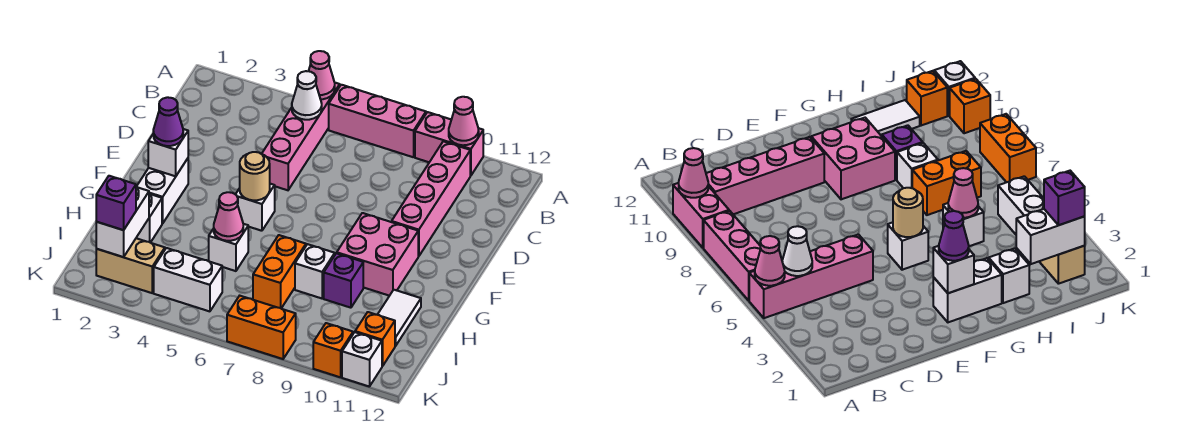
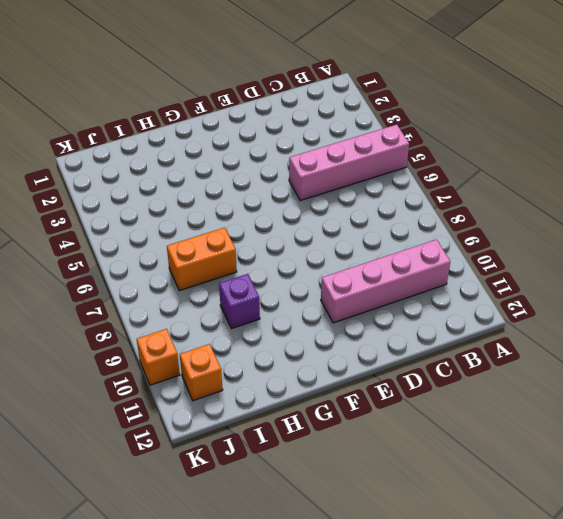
none -> pink 1x3 brick [329,85,426,157]
none -> pink 1x2 brick [415,112,483,176]
none -> white 1x2 brick [136,158,188,223]

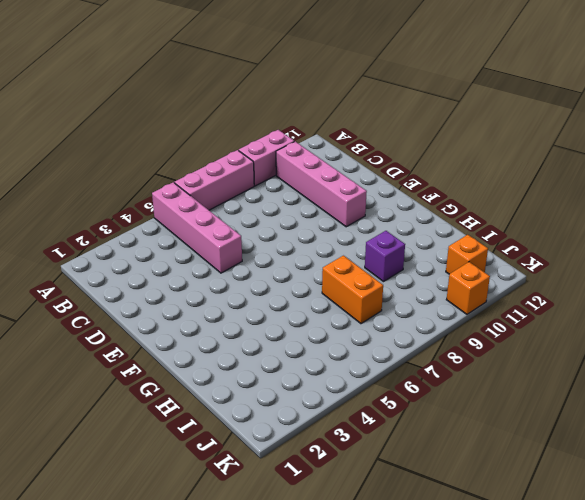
none -> white 1x2 brick [136,158,188,223]
none -> white 1x1 brick [236,184,275,231]
none -> pink 2x2 brick [337,213,418,296]

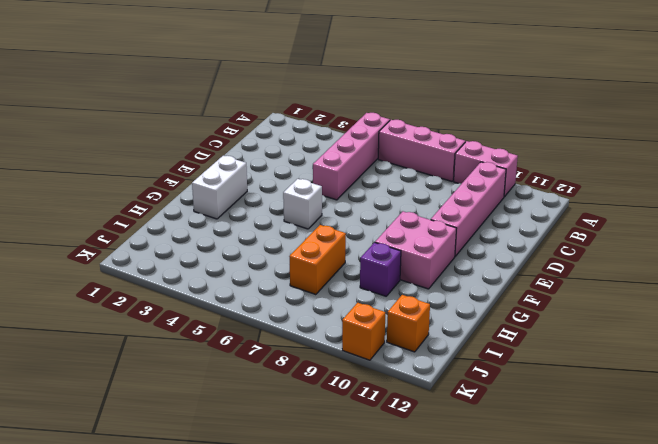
none -> white 1x1 brick [136,194,162,243]
none -> white 1x1 brick [209,224,248,271]
none -> white 1x1 brick [295,244,335,298]

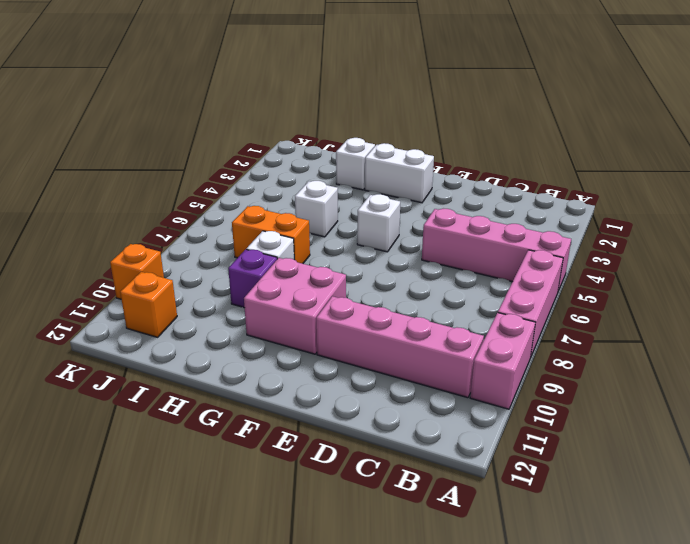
none -> white 1x2 tile [377,290,421,346]
none -> tan 1x2 brick [96,238,165,293]
none -> white 1x2 brick [154,248,222,311]

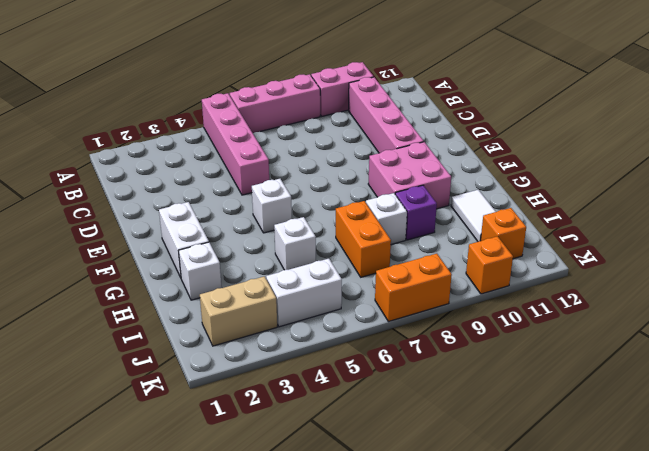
none -> white 1x1 brick [342,332,382,387]
none -> pink 1x1 cone [309,51,335,99]
none -> pink 1x1 cone [449,97,479,145]

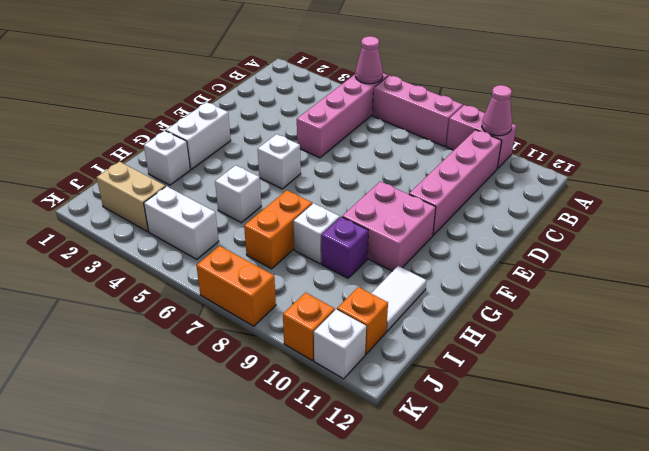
none -> white 1x1 cone [292,71,322,120]
none -> white 1x1 brick [148,129,188,176]
none -> tan 1x1 round brick [240,152,270,200]

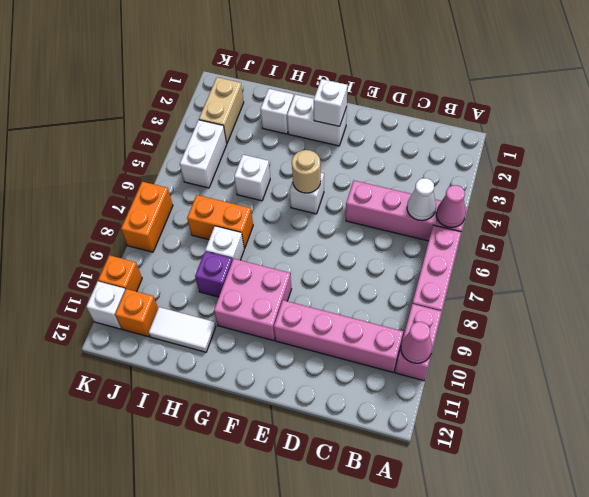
none -> pink 1x1 cone [214,192,243,241]
none -> white 1x2 brick [96,187,149,257]
none -> purple 1x1 cone [153,97,183,146]

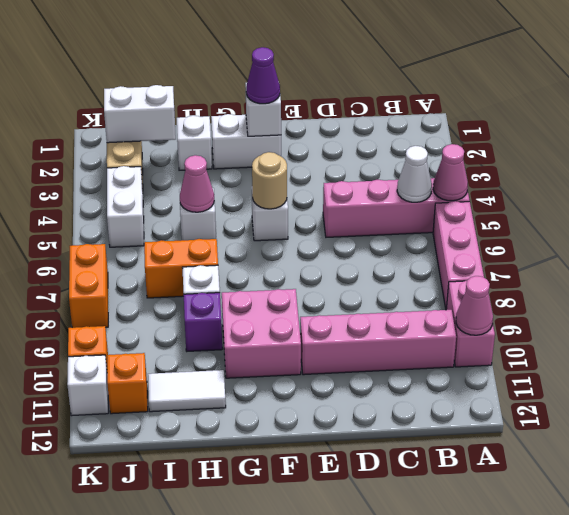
none -> purple 1x1 brick [96,176,136,230]

